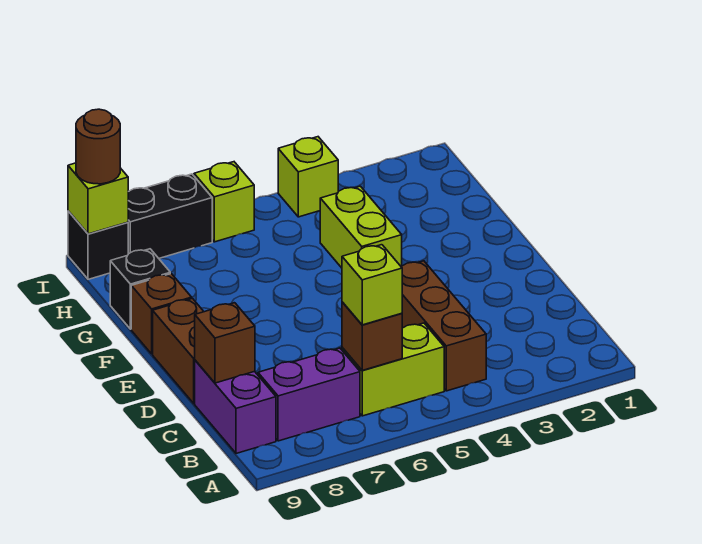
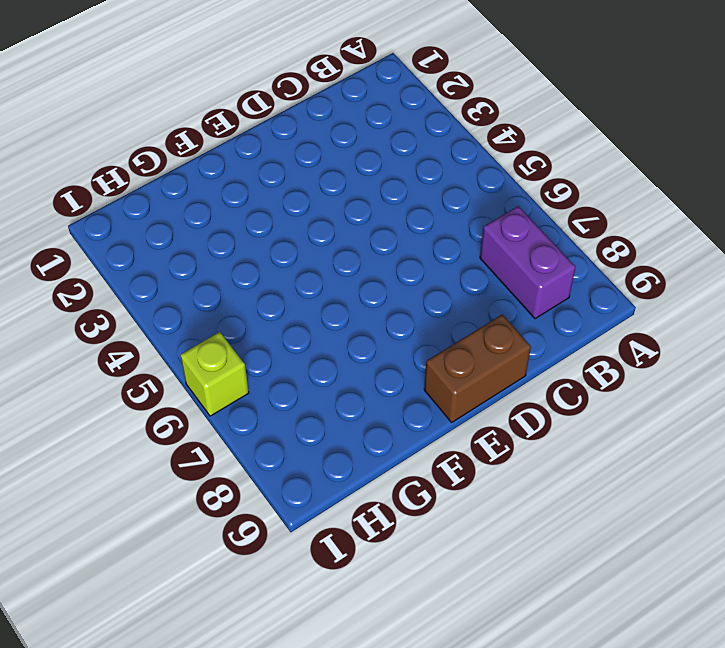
none -> brown 1x3 brick [402,261,486,391]
none -> lime 1x2 brick [342,323,444,416]
none -> purple 1x2 brick [195,360,276,453]

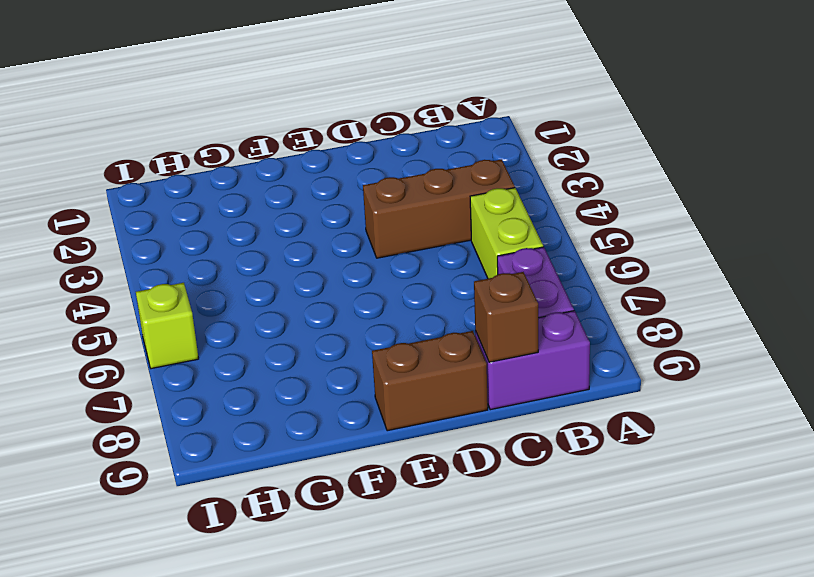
none -> lime 1x2 brick [320,186,402,268]
none -> brown 1x1 brick [131,274,192,354]
none -> black 1x1 brick [110,249,170,329]

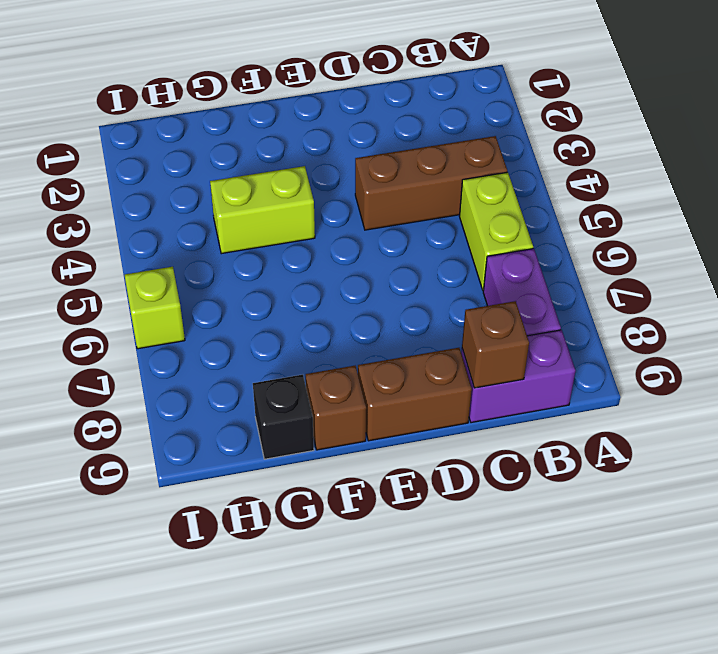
none -> lime 1x1 brick [278,137,338,217]
none -> black 1x2 brick [128,174,212,258]
none -> black 1x1 brick [68,211,128,279]

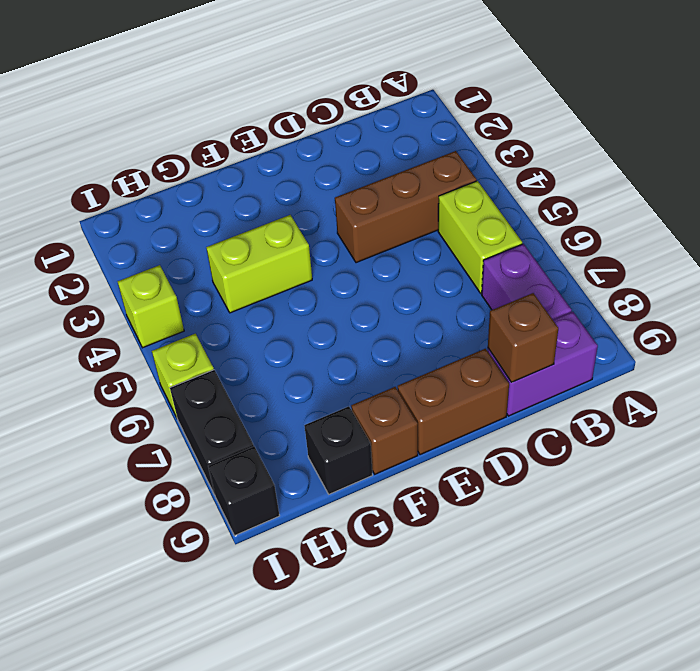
none -> brown 1x1 brick [342,302,402,370]
none -> lime 1x1 brick [68,163,128,234]
none -> lime 1x1 brick [342,245,402,325]

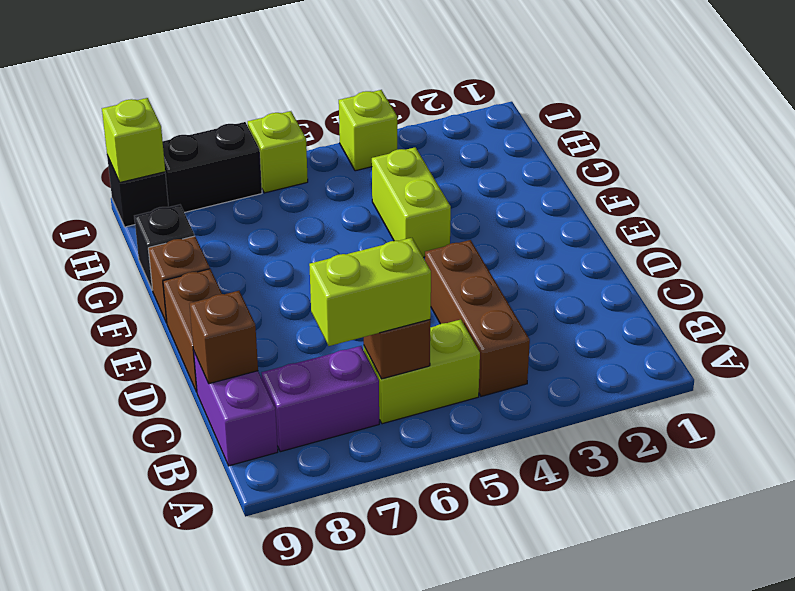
lime 1x2 brick [309,238,431,346] -> lime 1x1 brick [342,245,402,325]
none -> brown 1x1 round brick [76,109,120,184]

